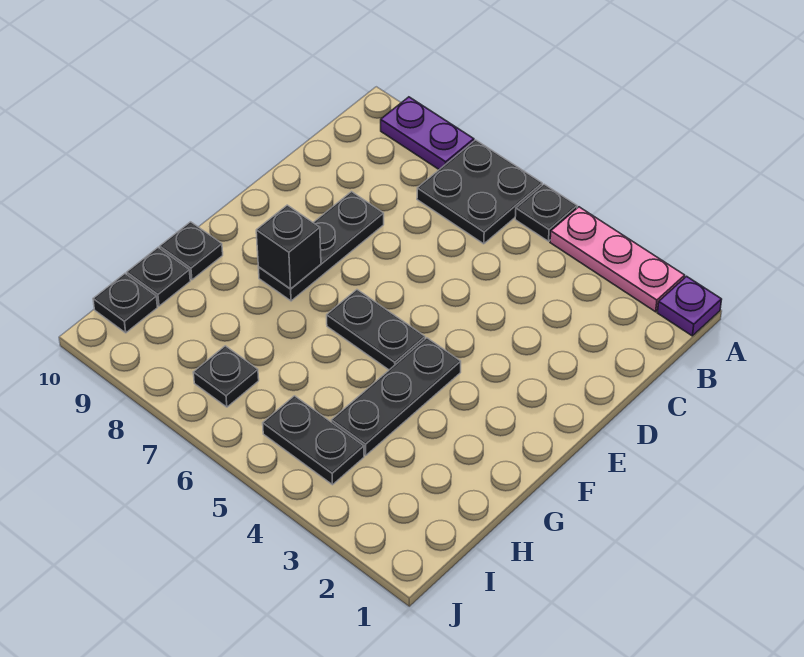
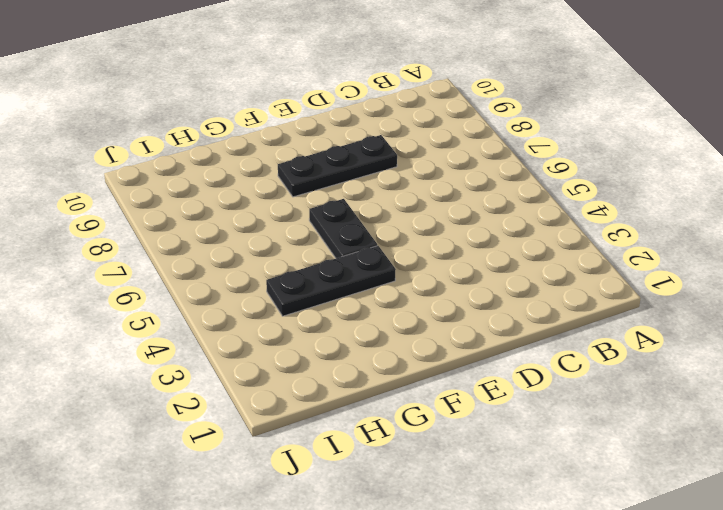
none -> purple 1x1 plate [658,276,722,336]
none -> pink 1x3 plate [550,207,685,312]
none -> black 1x1 plate [515,184,577,241]

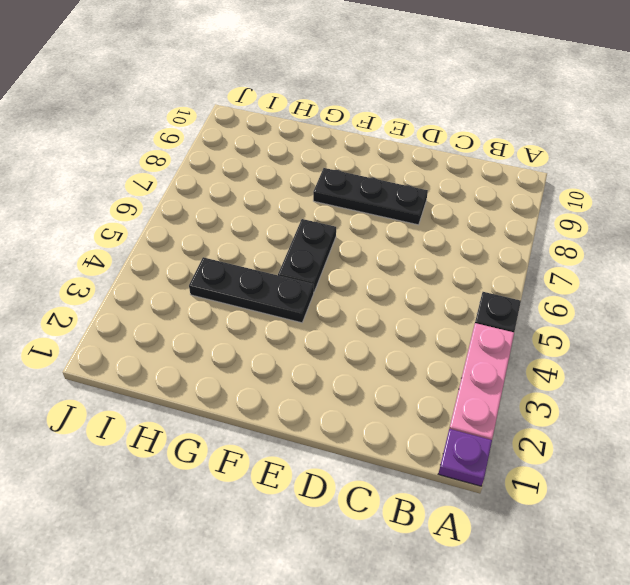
none -> black 2x2 plate [417,140,542,244]
none -> purple 1x2 plate [381,97,474,170]
none -> black 1x1 plate [160,222,223,280]

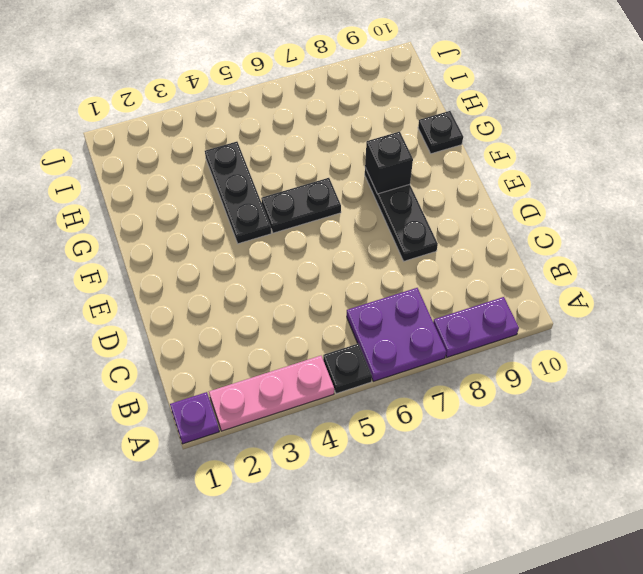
purple 2x2 plate [347,288,446,381] -> black 2x2 plate [417,140,542,244]
none -> black 1x1 plate [127,248,190,306]
none -> black 1x2 plate [263,396,364,485]
none -> black 1x1 plate [193,346,259,407]

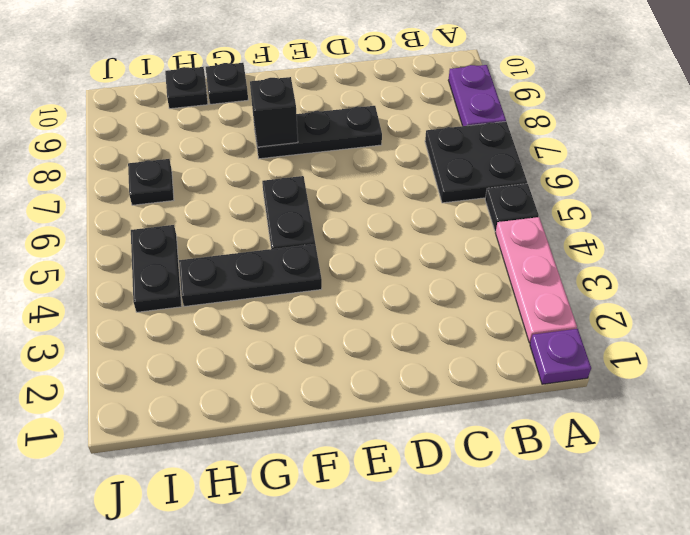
none -> black 1x1 plate [93,274,157,333]

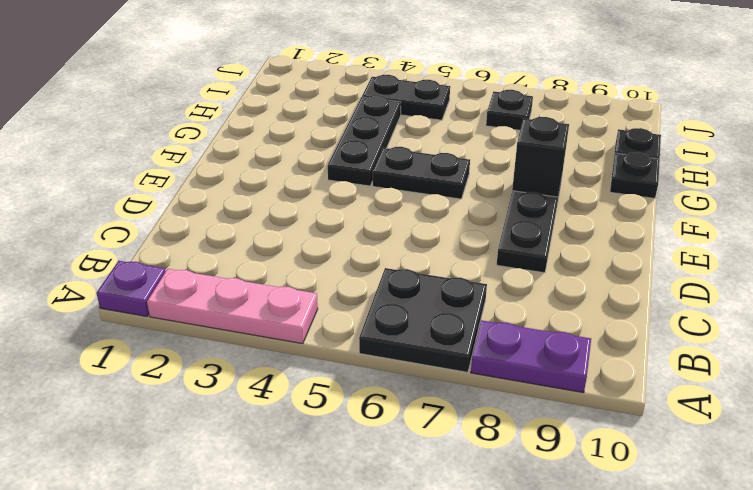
none -> black 1x1 plate [515,184,577,241]
none -> black 1x1 plate [93,274,157,333]

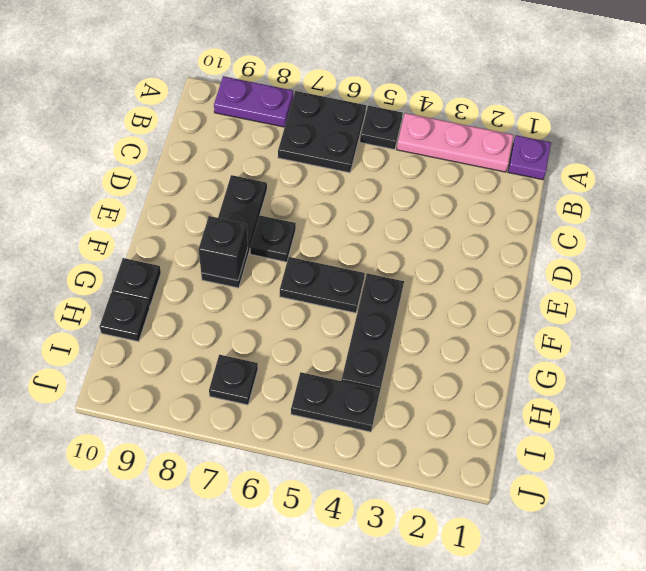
black 1x1 plate [250,215,296,262] -> black 1x1 plate moved to [93,274,157,333]

